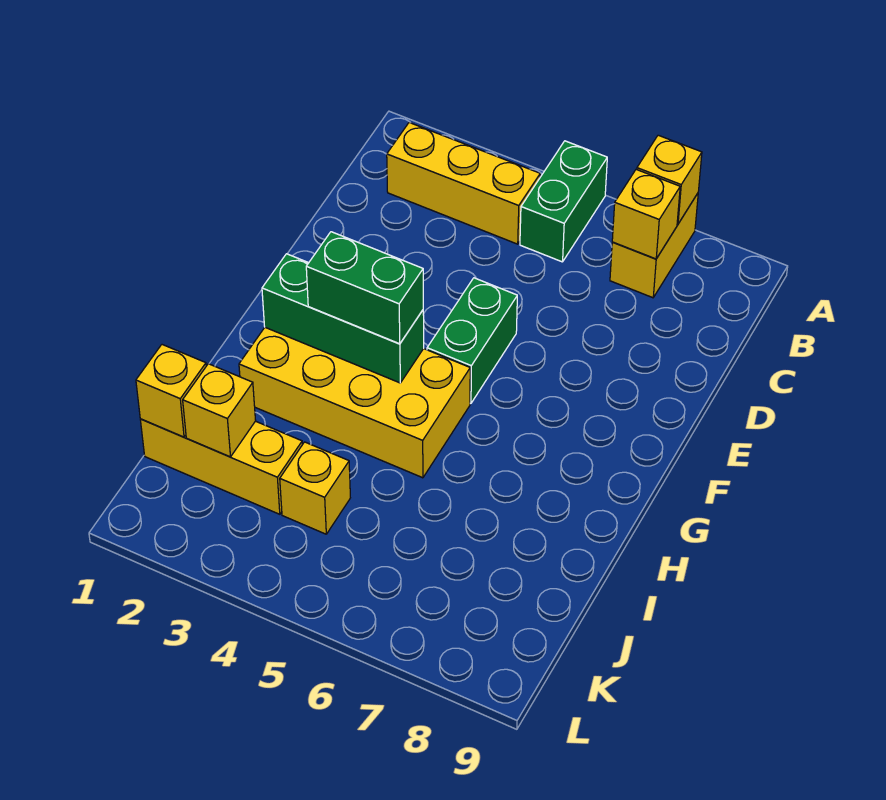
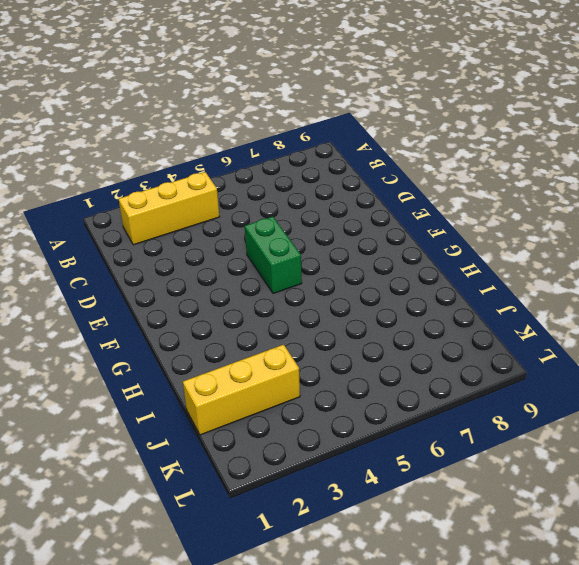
none -> green 1x2 brick [520,141,607,262]
none -> yellow 1x2 brick [610,193,698,298]
none -> yellow 2x4 brick [239,328,470,478]

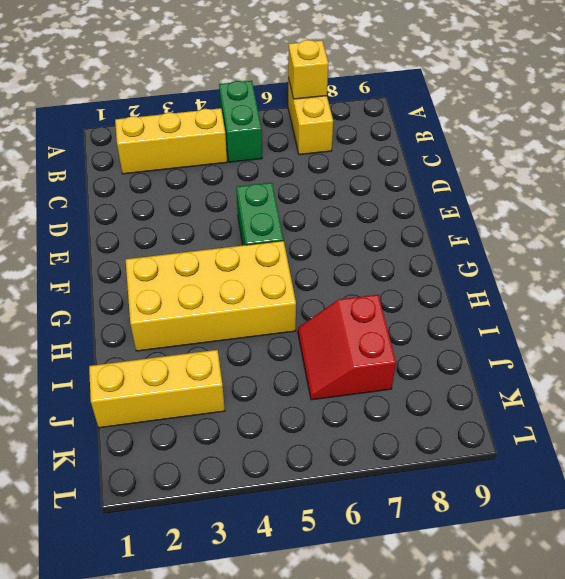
red 2x2 slope [298,295,396,400] -> none
none -> yellow 1x1 brick [280,442,350,534]
none -> yellow 1x1 brick [612,170,680,259]
none -> green 1x3 brick [262,254,424,383]

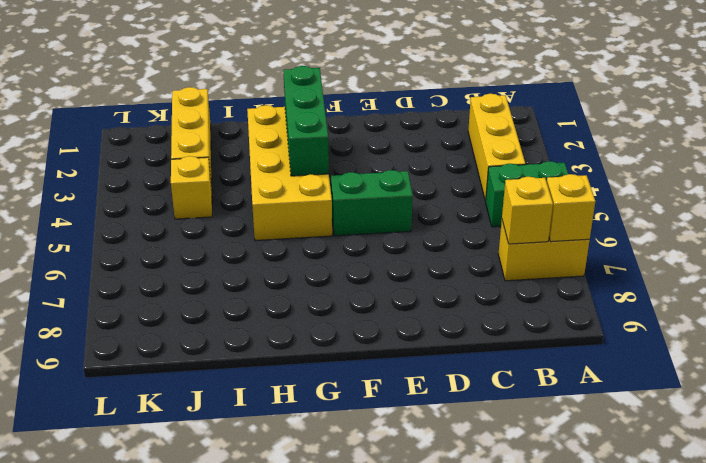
none -> yellow 1x1 brick [136,345,206,437]
none -> yellow 1x1 brick [183,364,256,457]
none -> green 1x2 brick [306,232,423,344]

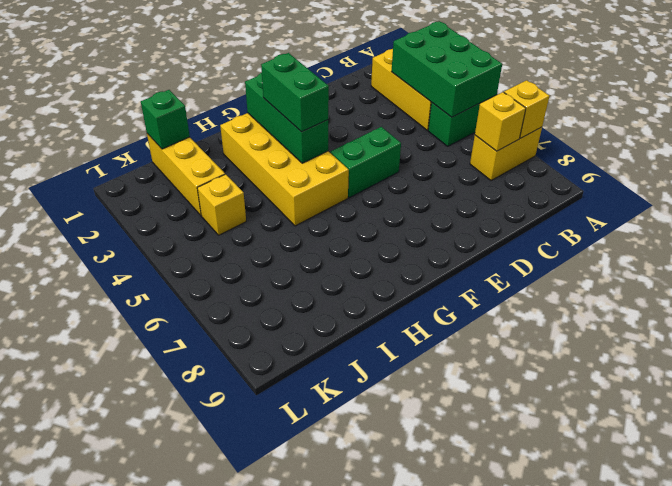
green 2x3 brick [392,21,502,117] -> none
green 1x1 brick [141,90,190,149] -> yellow 1x1 brick [136,345,206,437]
none -> yellow 1x1 brick [183,364,256,457]

